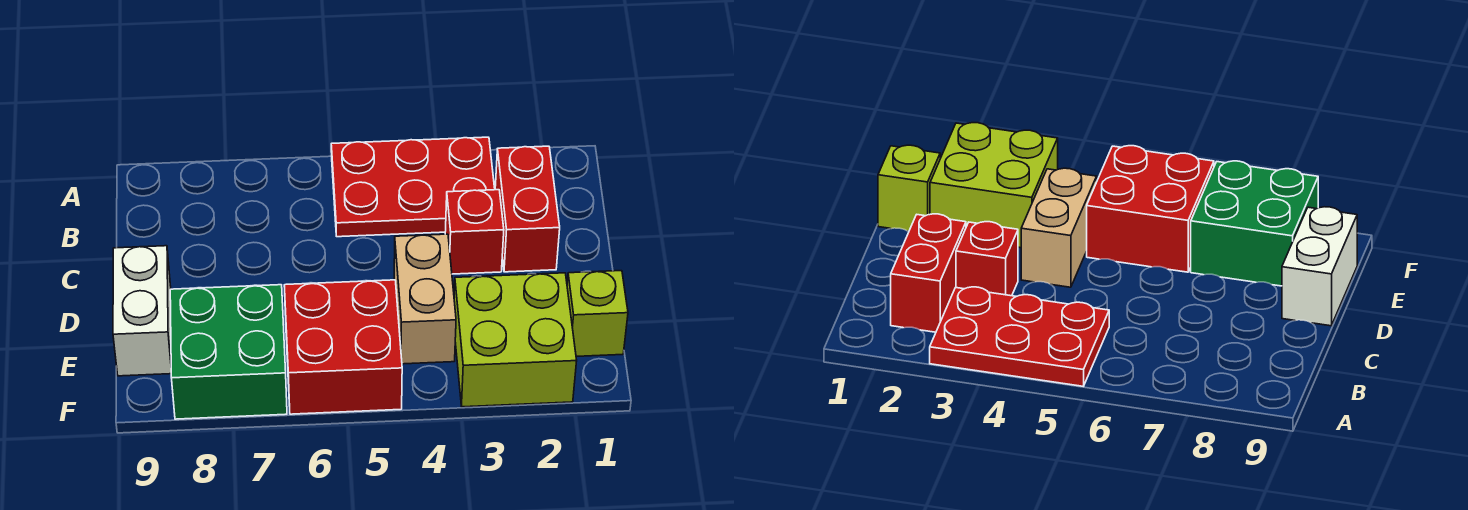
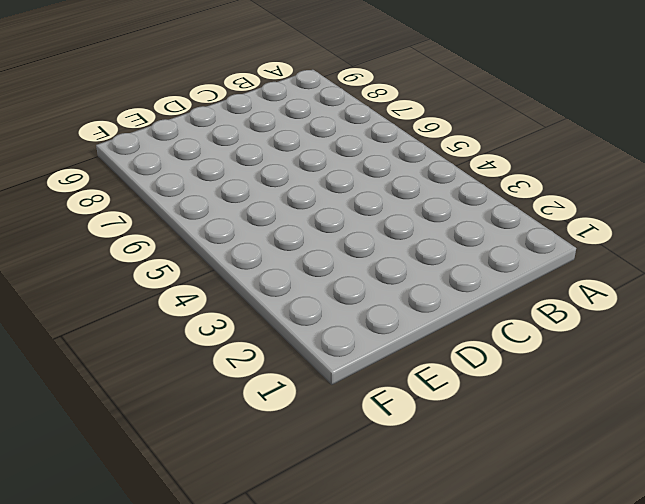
none -> red 2x3 plate [331,137,495,237]
none -> red 1x2 brick [495,146,560,272]

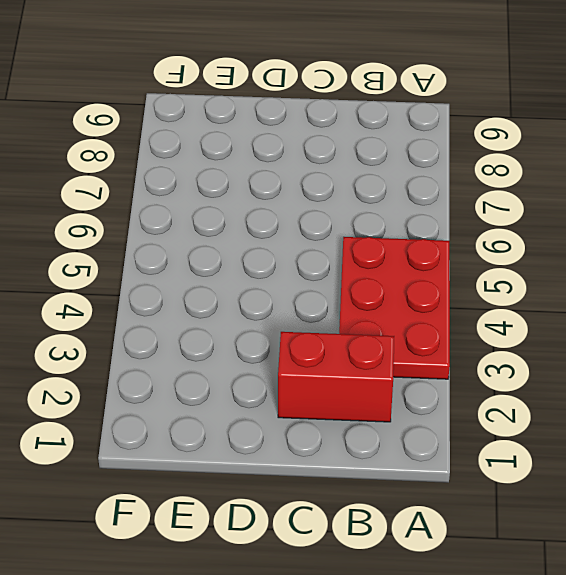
none -> red 1x1 brick [445,190,504,274]
none -> tan 1x2 brick [394,234,456,364]

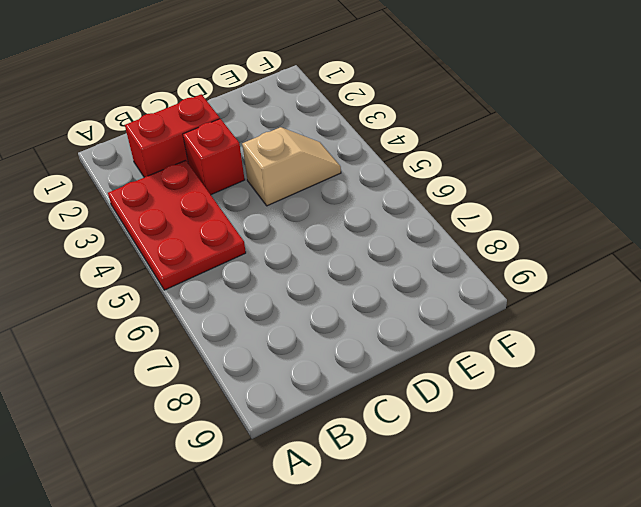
tan 1x2 slope [242,127,341,206] -> tan 1x2 brick [394,234,456,364]
none -> white 1x2 brick [113,246,171,376]
none -> lime 1x1 brick [567,271,628,356]

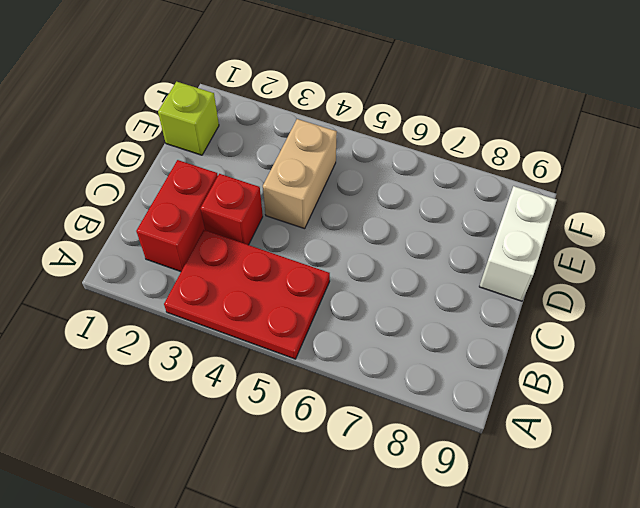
none -> lime 2x2 brick [454,273,577,407]
none -> red 2x2 brick [284,280,402,414]

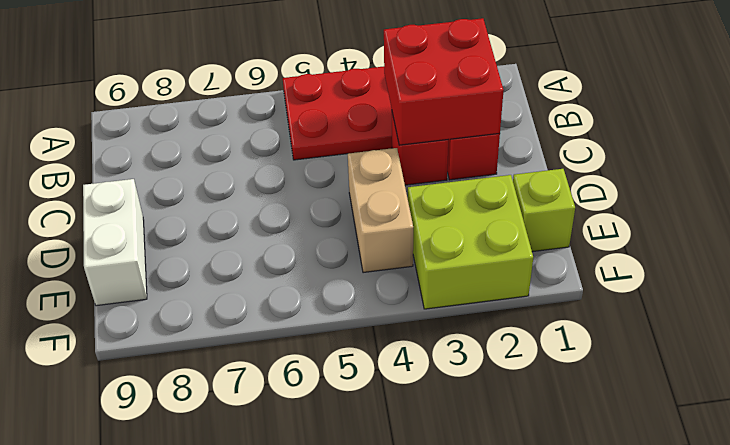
red 2x2 brick [384,18,504,145] -> red 2x2 brick moved to [284,280,402,414]
none -> green 2x2 brick [170,285,287,419]

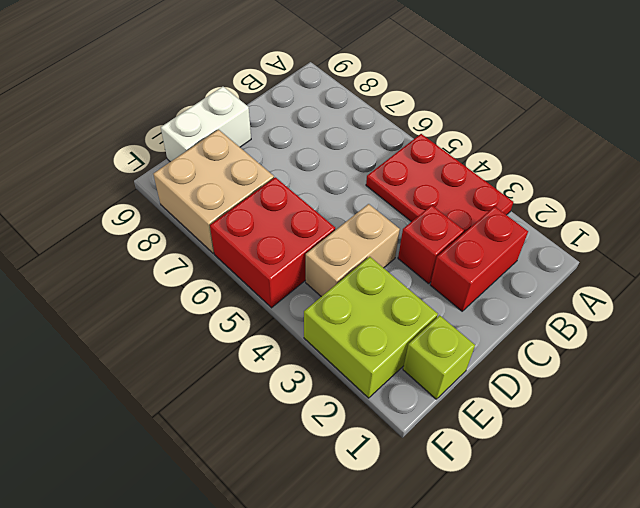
tan 2x2 brick [153,130,274,253] -> green 2x2 brick [170,285,287,419]

